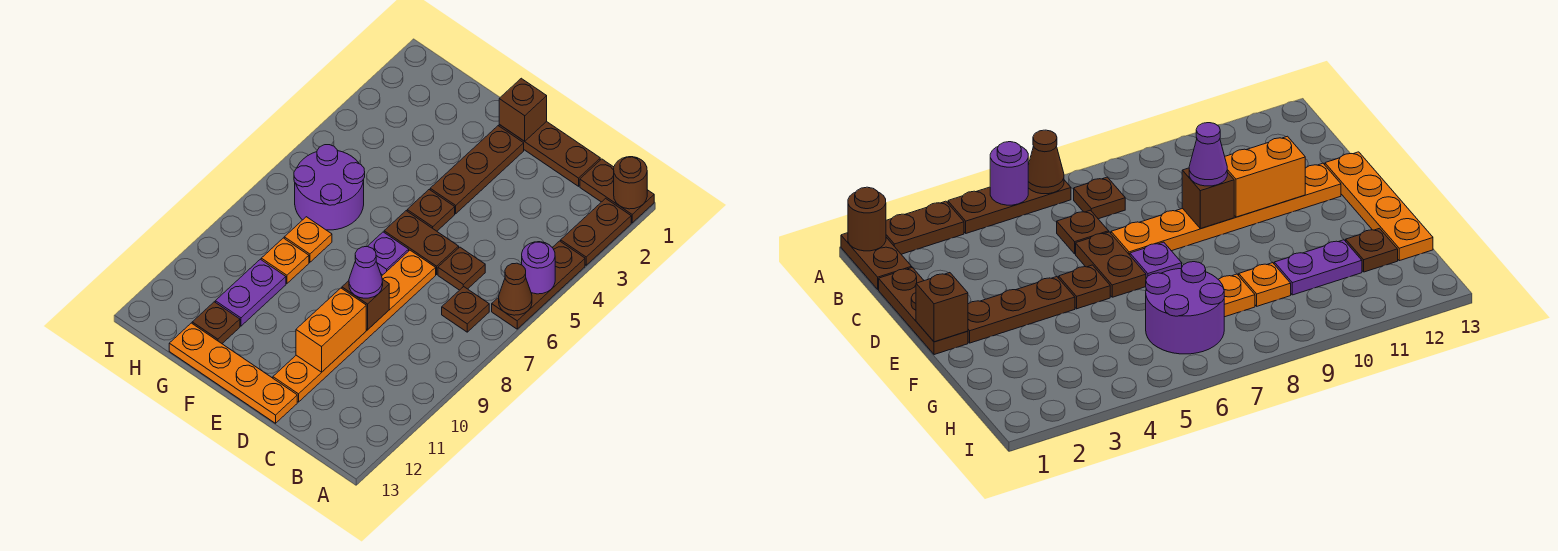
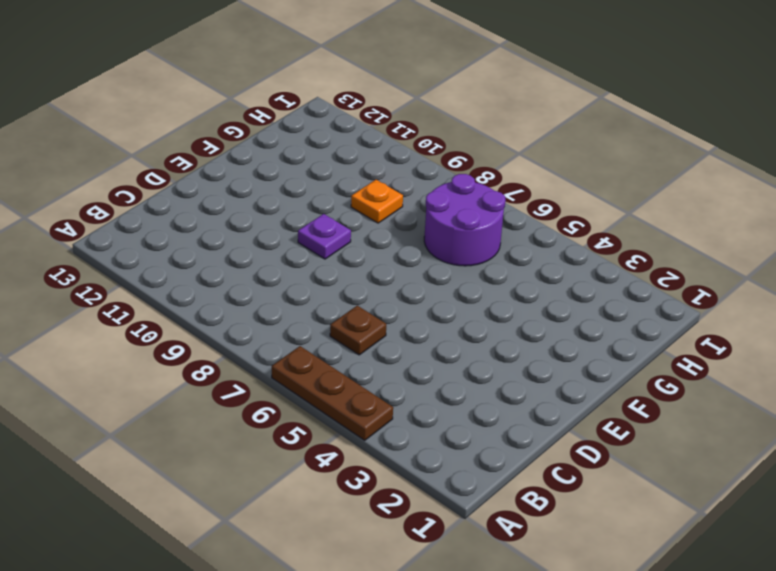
purple 1x1 plate [298,214,351,259] -> purple 1x1 plate moved to [367,232,409,275]
none -> brown 1x2 plate [580,159,654,223]
none -> brown 1x2 plate [561,198,631,265]
none -> brown 1x1 plate [442,287,489,332]

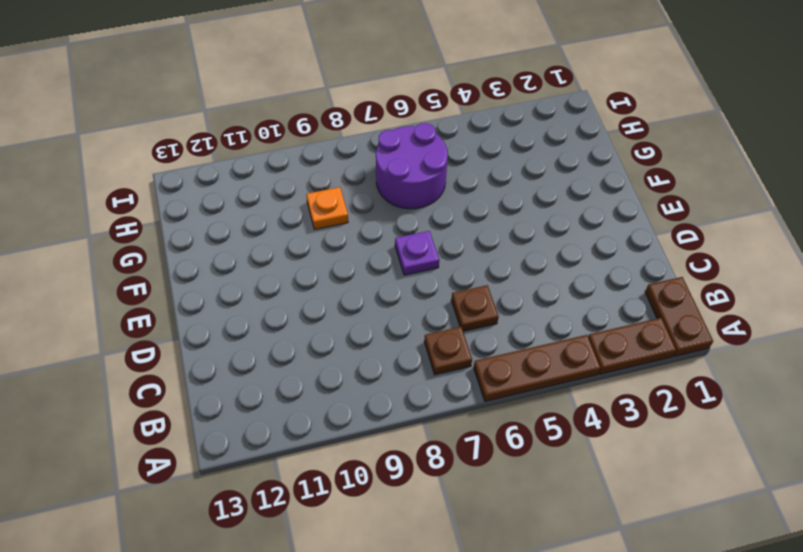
none -> brown 1x3 plate [499,121,600,186]
none -> brown 1x2 plate [384,211,459,274]
none -> orange 1x6 plate [273,250,436,402]

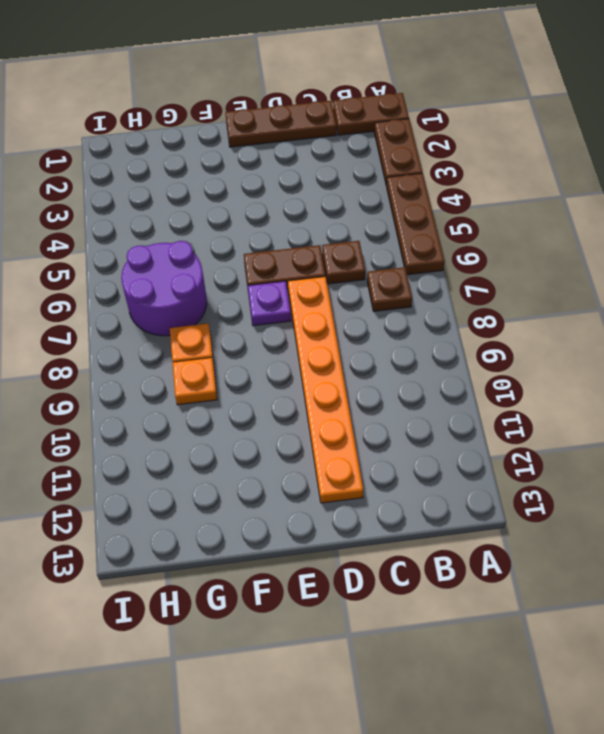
none -> orange 1x4 plate [169,323,297,423]
none -> brown 1x3 plate [430,126,524,214]
none -> brown 1x1 plate [407,190,455,231]

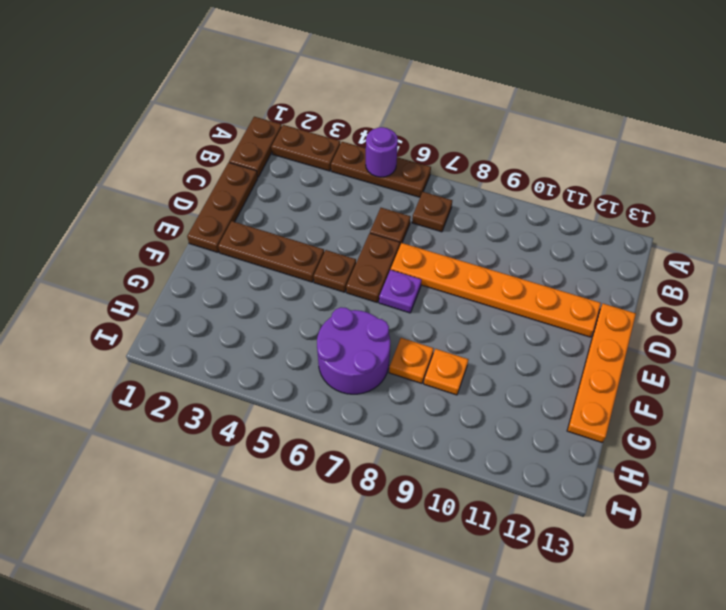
none -> purple 1x2 plate [215,259,286,326]
none -> brown 1x1 plate [192,302,240,343]
none -> brown 1x1 round brick [614,157,647,209]

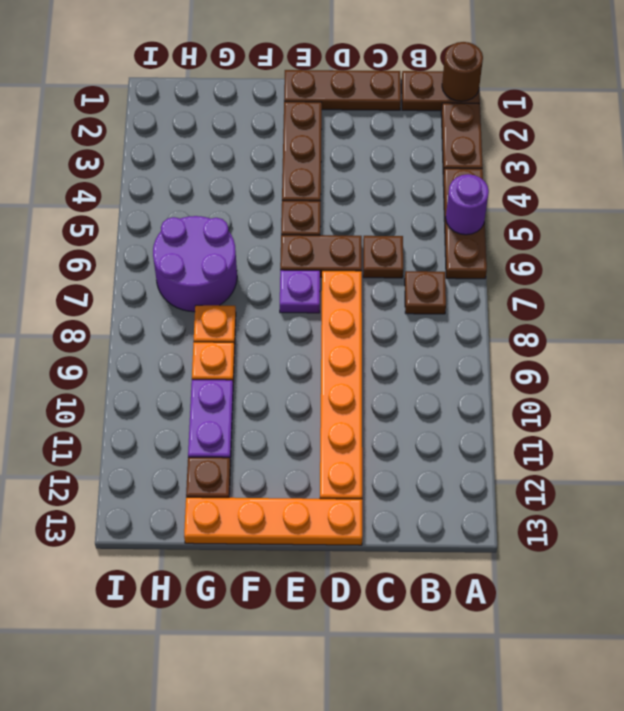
none -> brown 1x1 cone [499,263,532,315]
none -> brown 1x1 brick [342,279,389,330]
none -> orange 1x2 brick [296,288,366,372]

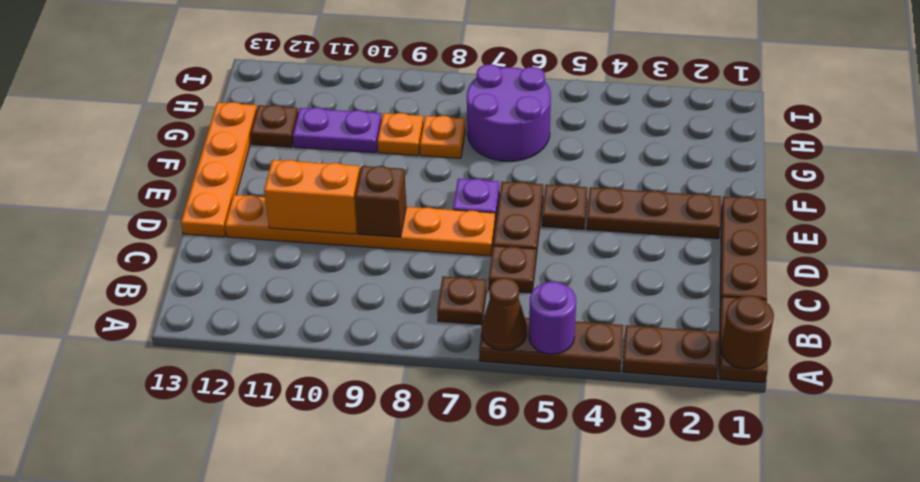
none -> brown 1x1 brick [499,78,547,141]
none -> purple 1x1 cone [349,247,383,298]

